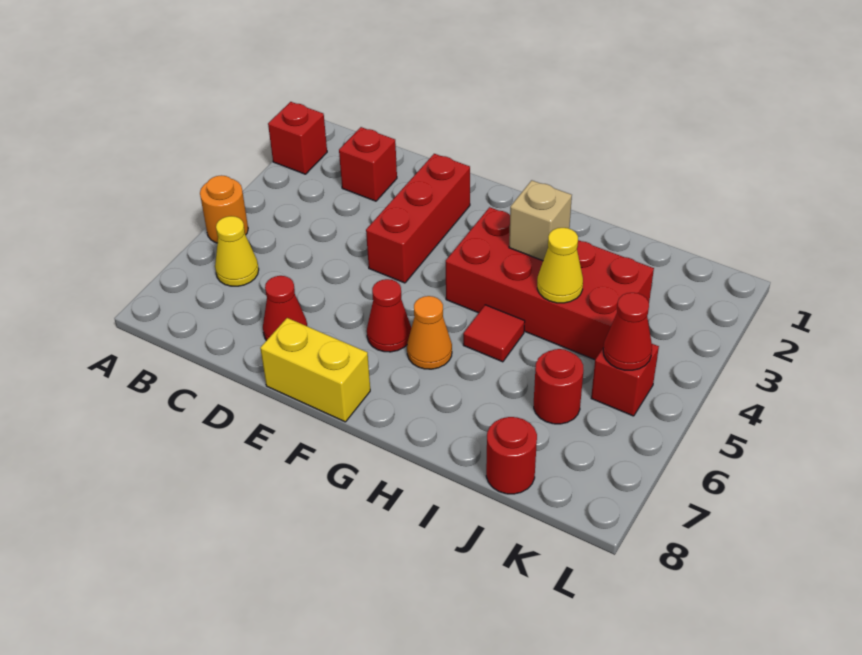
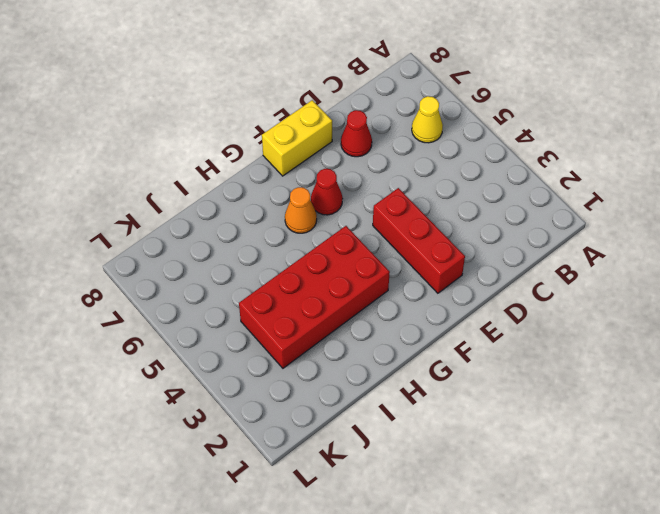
none -> red 1x1 brick [268,102,327,174]
none -> orange 1x1 round brick [200,175,248,243]
none -> red 1x1 brick [339,127,397,201]

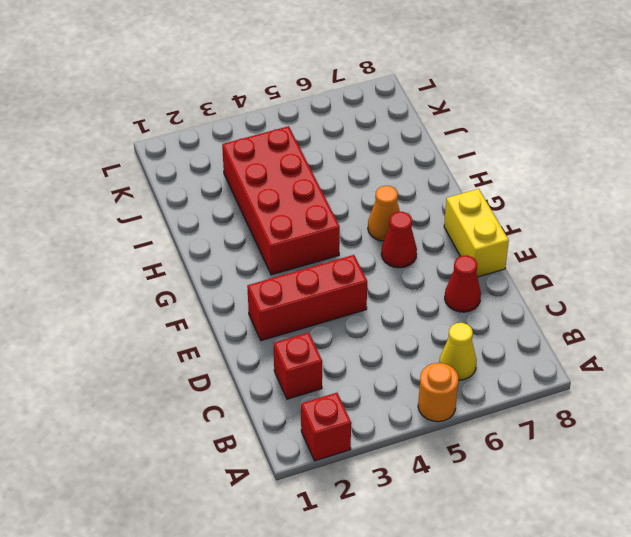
none -> red 1x1 tile [463,305,525,362]
none -> red 1x1 round brick [534,349,584,424]
none -> red 1x1 round brick [486,417,537,494]

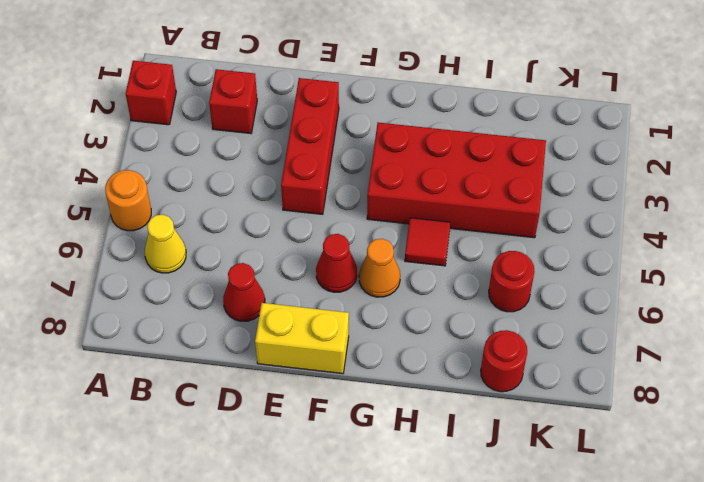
none -> red 1x1 brick [591,344,659,416]
none -> tan 1x1 brick [509,180,572,261]
none -> yellow 1x1 cone [537,228,583,303]

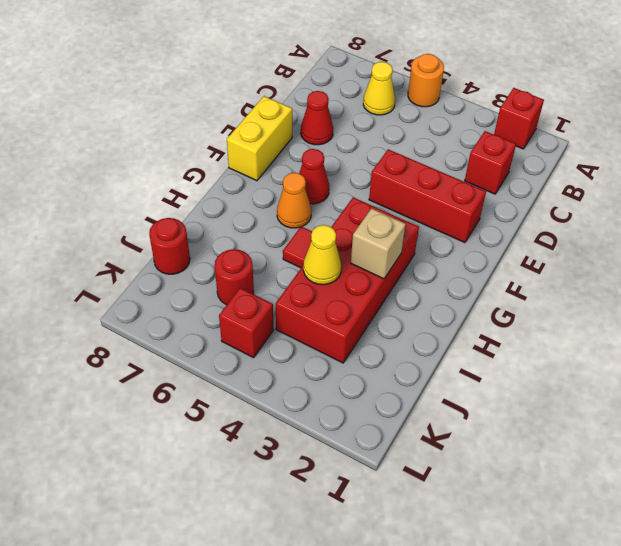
none -> red 1x1 cone [603,293,652,370]

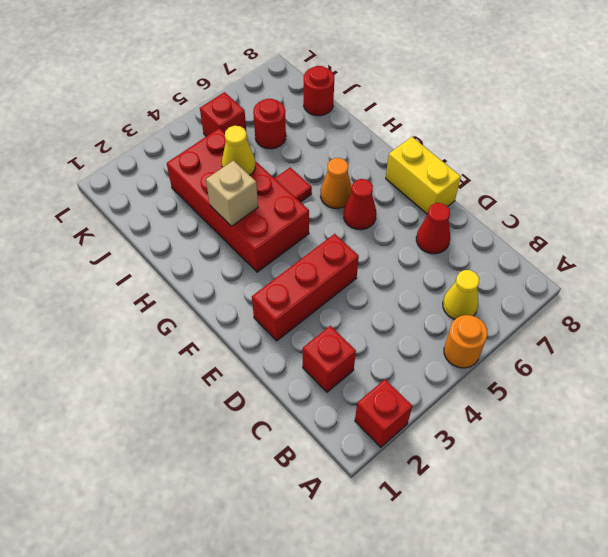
none -> red 1x1 cone [603,293,652,370]

